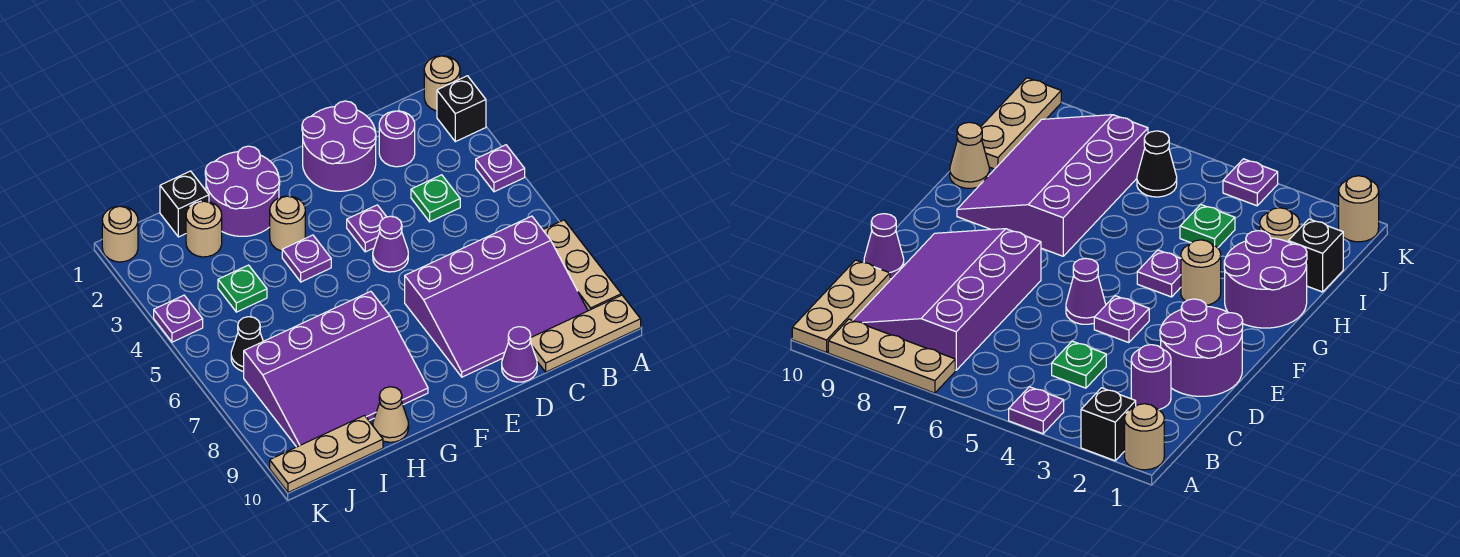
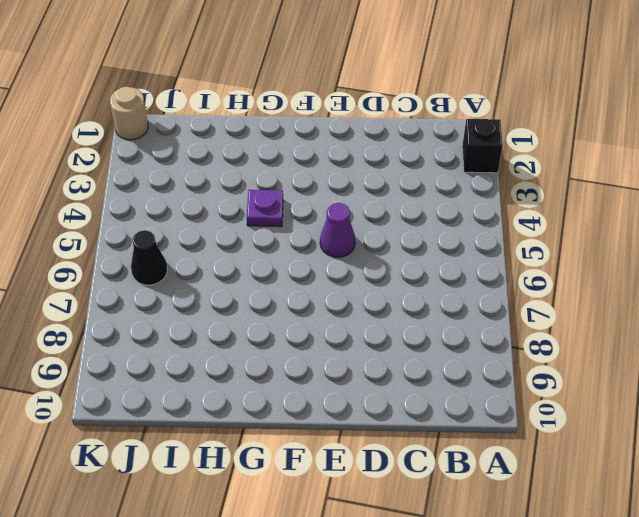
none -> tan 1x1 round brick [424,56,460,111]
none -> purple 1x1 plate [476,145,525,192]
none -> tan 1x3 plate [543,220,621,311]

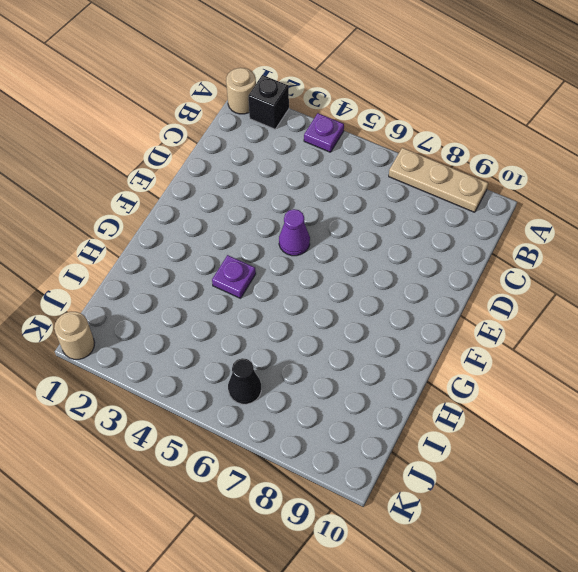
none -> tan 1x3 plate [530,295,641,372]
none -> purple 3x4 slope [405,216,588,377]
none -> purple 1x1 round brick [379,111,415,167]

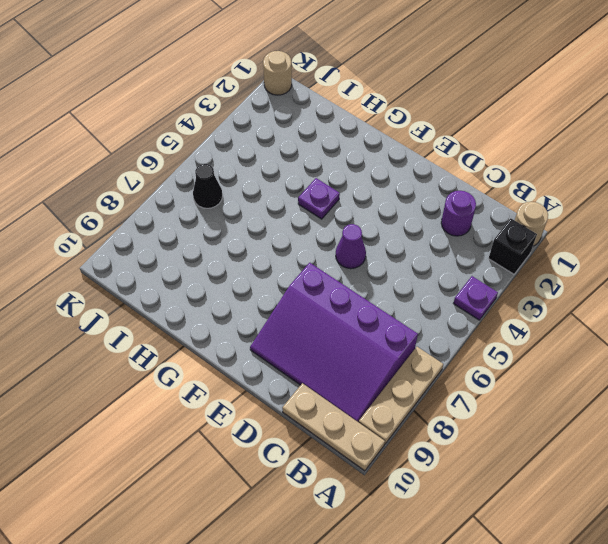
none -> green 1x1 plate [411,175,460,222]
none -> purple 2x2 round brick [302,101,376,191]
none -> purple 1x1 cone [502,327,537,382]

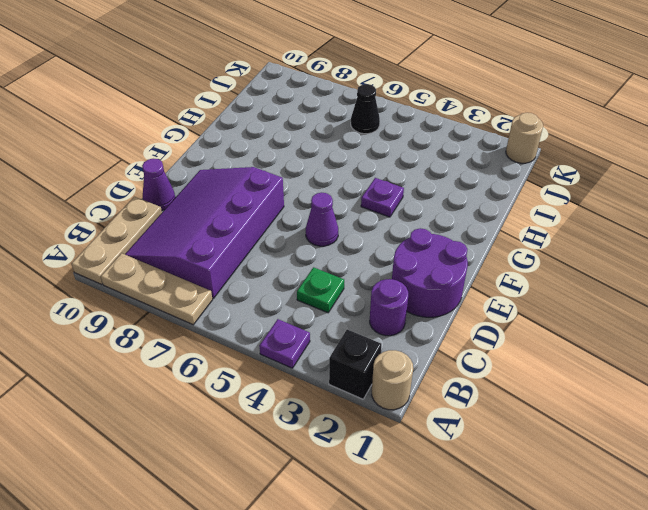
none -> purple 1x1 plate [347,205,386,252]
none -> purple 2x2 round brick [205,146,280,236]
none -> tan 1x1 round brick [270,196,305,251]

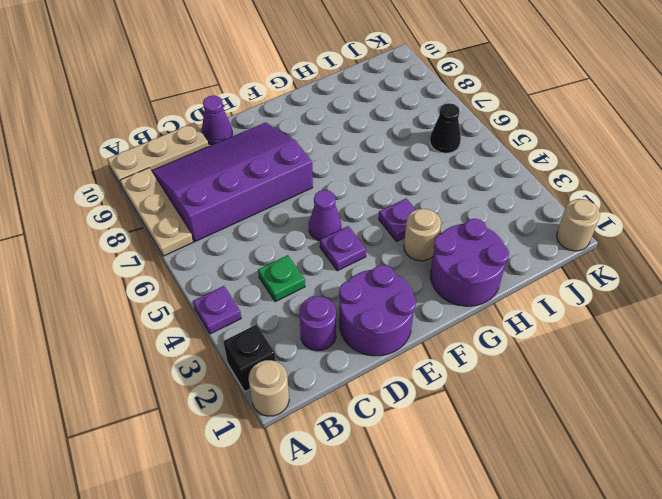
none -> purple 3x4 slope [244,291,428,447]
none -> tan 1x1 cone [373,387,409,442]
none -> black 1x1 brick [160,171,209,237]

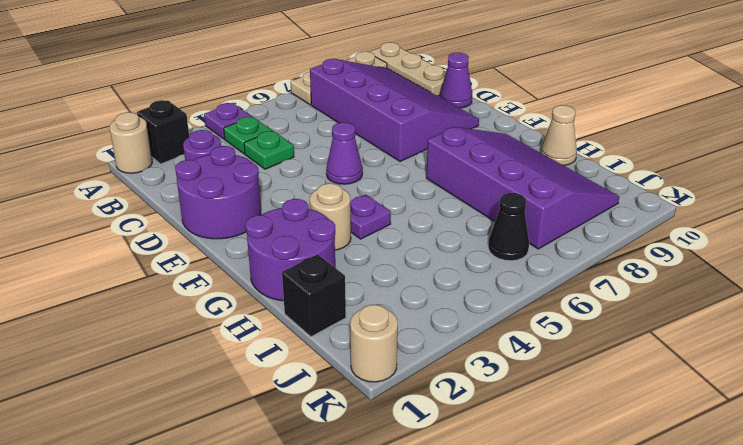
green 1x1 plate [224,117,272,154] -> green 1x1 plate moved to [218,265,267,312]
none -> purple 1x1 plate [347,205,386,252]
none -> tan 1x1 round brick [186,201,222,257]
none -> tan 1x3 plate [270,416,383,492]

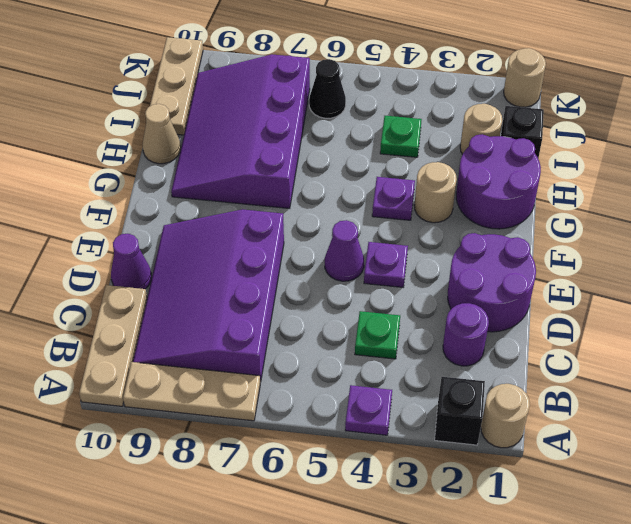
none -> purple 1x1 plate [154,295,203,342]

